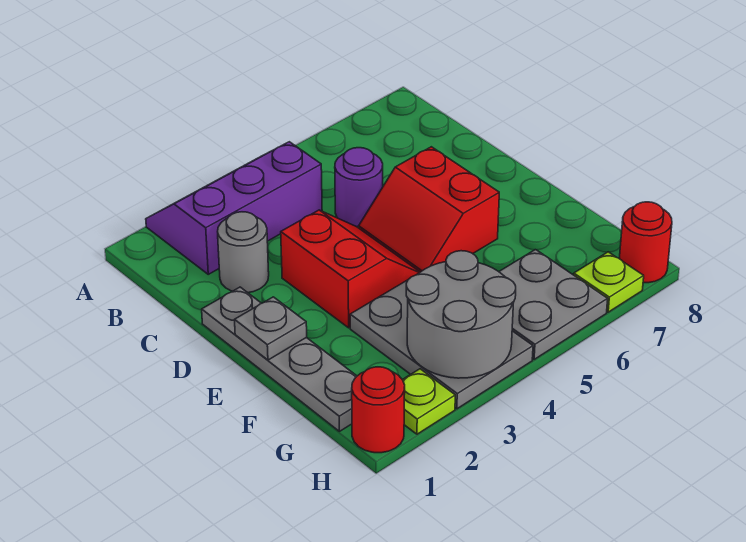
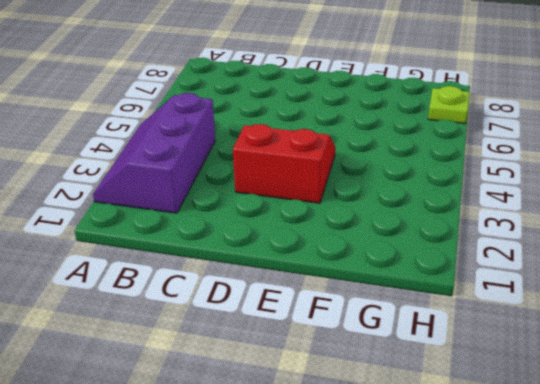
none -> grey 1x1 round brick [218,212,269,293]
none -> purple 1x1 round brick [335,148,383,227]
none -> grey 1x4 plate [202,287,357,431]

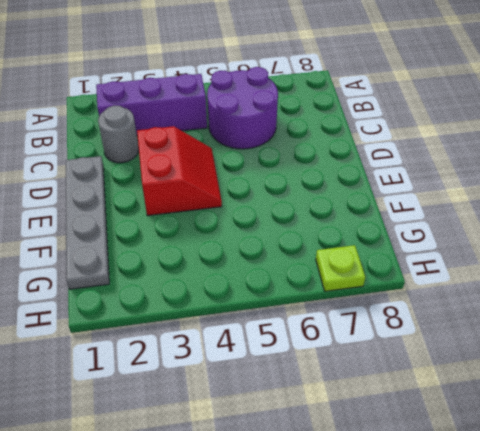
purple 2x2 round brick [207,67,278,149] -> purple 1x1 round brick [335,148,383,227]
none -> red 2x2 slope [359,147,499,272]
none -> grey 2x3 plate [350,274,533,409]
none -> grey 2x2 plate [499,250,608,360]

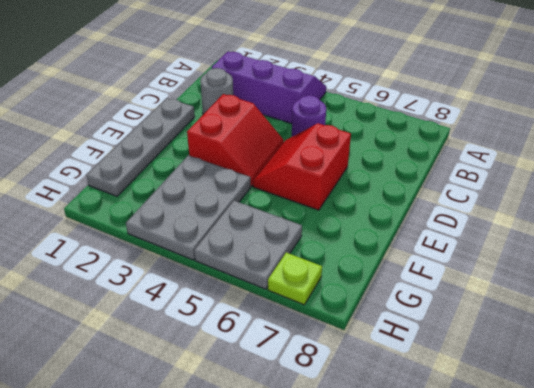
none -> red 1x1 round brick [352,367,405,453]
none -> lime 1x1 plate [403,369,455,434]
none -> red 1x1 round brick [619,202,672,283]

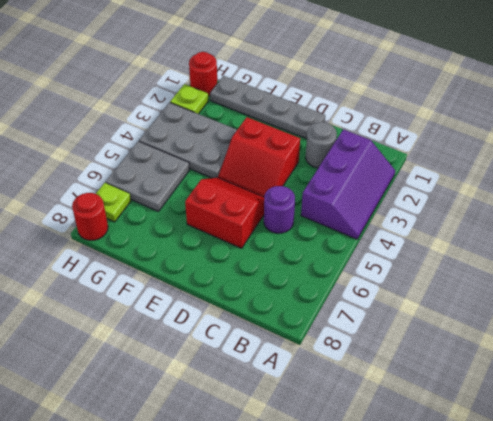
none -> grey 1x1 plate [235,297,307,360]
none -> grey 2x2 round brick [406,251,516,378]

